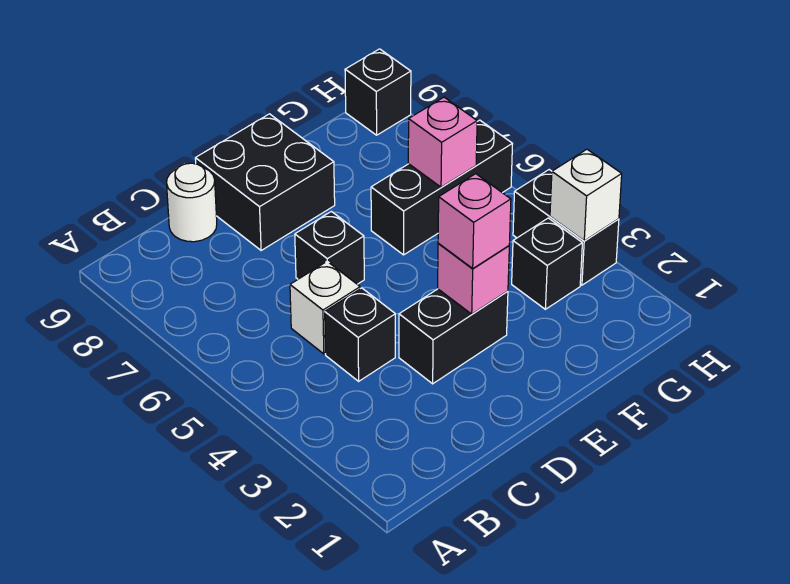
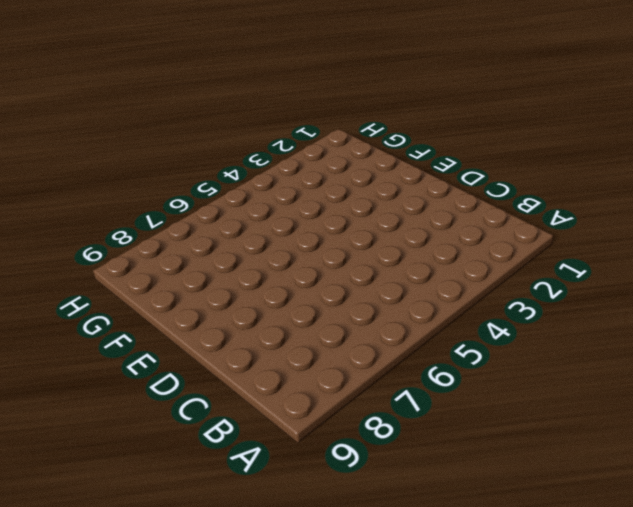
none -> black 1x1 brick [325,288,395,381]
none -> white 1x1 brick [290,262,360,354]
none -> white 1x1 round brick [167,163,217,242]

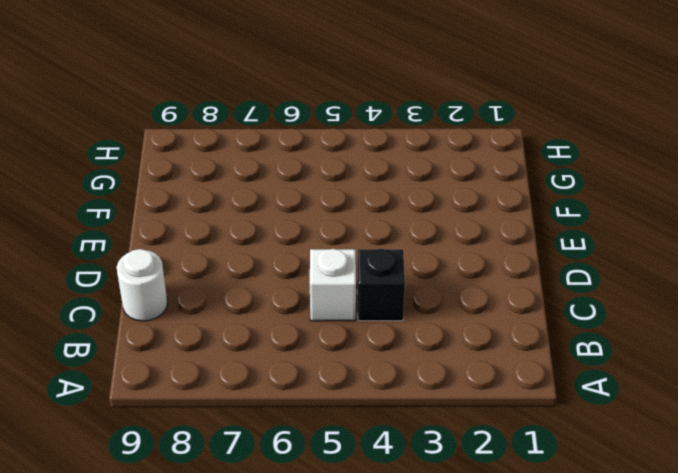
none -> black 1x2 brick [399,289,508,384]
none -> black 1x1 brick [295,211,364,284]
none -> black 2x2 brick [195,114,335,250]

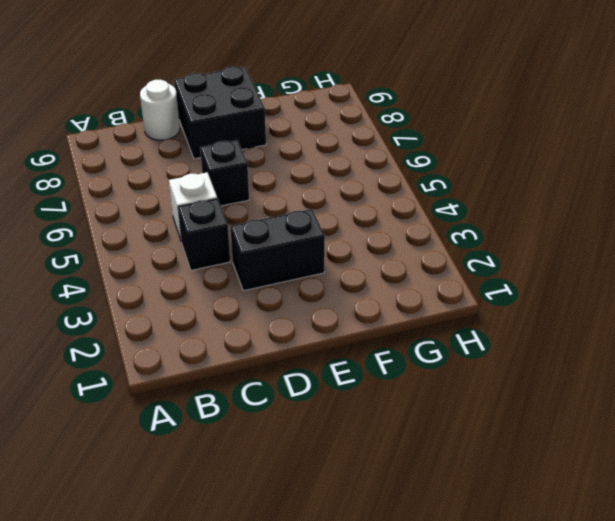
none -> black 1x3 brick [371,120,512,255]
none -> black 1x1 brick [512,218,582,309]
none -> black 1x2 brick [513,170,619,285]

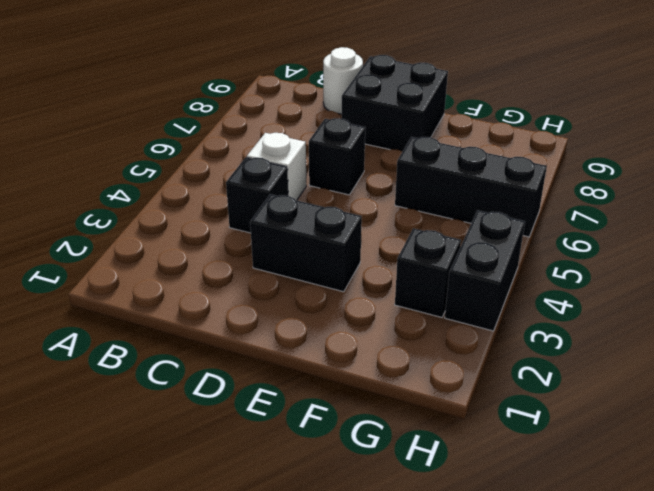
none -> black 1x1 brick [345,49,411,135]
none -> pink 1x1 brick [438,243,509,314]
none -> pink 1x1 brick [408,97,477,187]

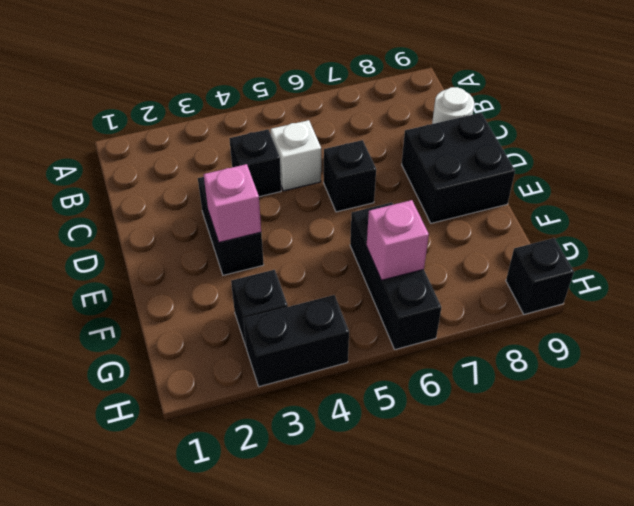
none -> white 1x1 brick [550,149,622,241]
none -> pink 1x1 brick [438,174,511,268]

